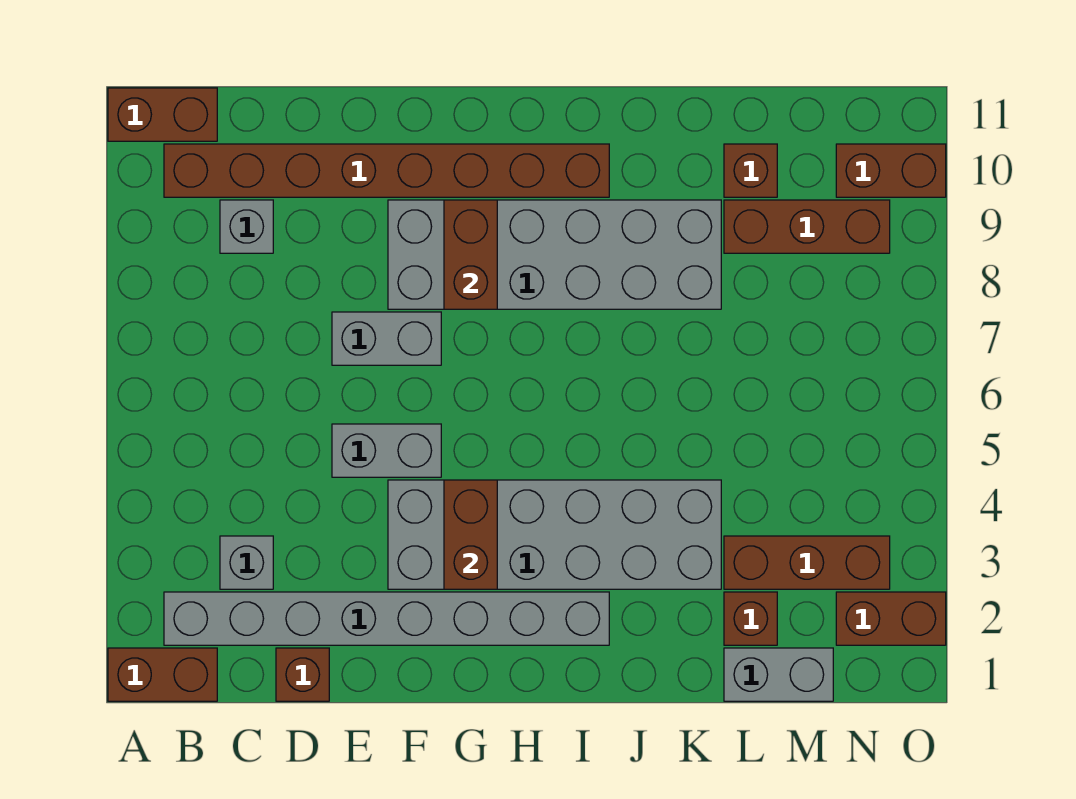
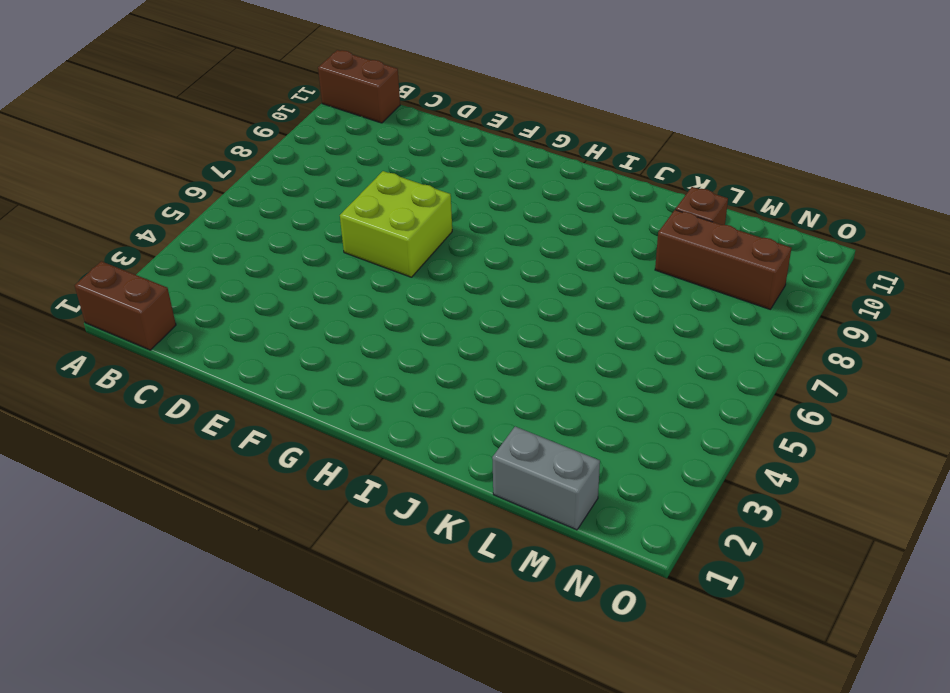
lime 2x2 brick [340,171,452,277] -> grey 1x2 brick [332,312,441,365]
none -> grey 1x8 brick [164,592,609,645]
none -> brown 1x8 brick [164,144,609,197]
none -> grey 1x1 brick [220,536,273,589]

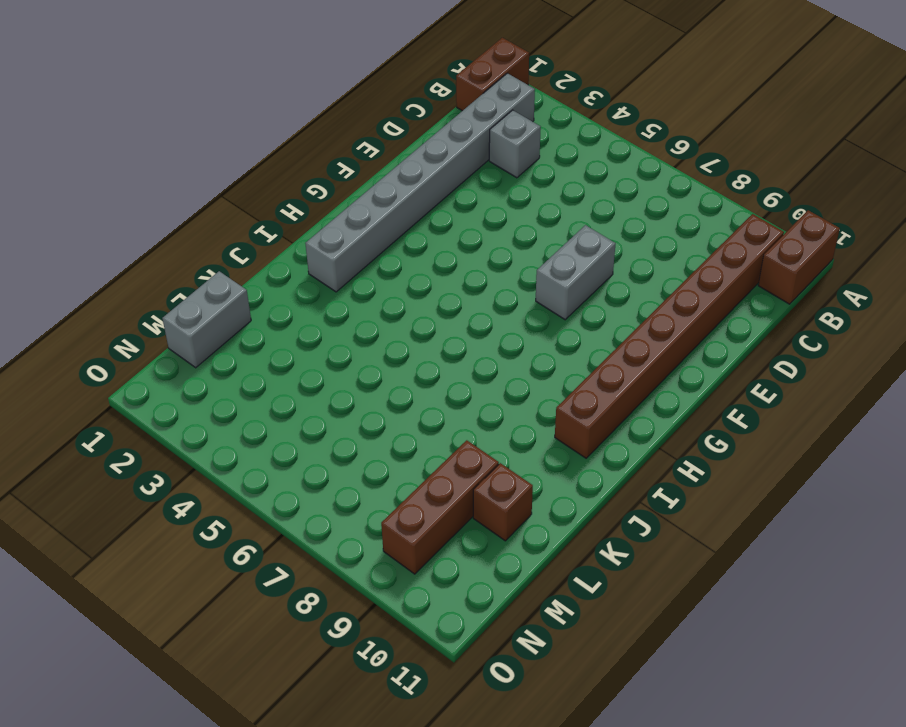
none -> grey 1x1 brick [220,200,273,253]
none -> brown 1x1 brick [276,648,329,701]
none -> grey 1x2 brick [332,424,441,477]

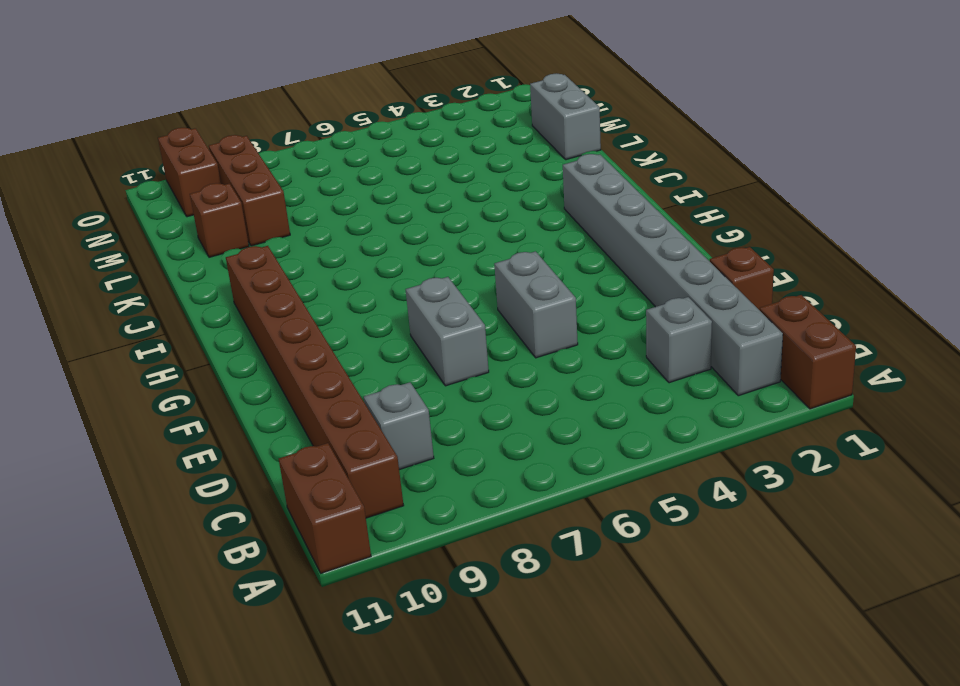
none -> grey 2x6 brick [388,480,721,589]
none -> grey 2x6 brick [388,200,721,309]
none -> brown 1x1 brick [724,592,777,645]

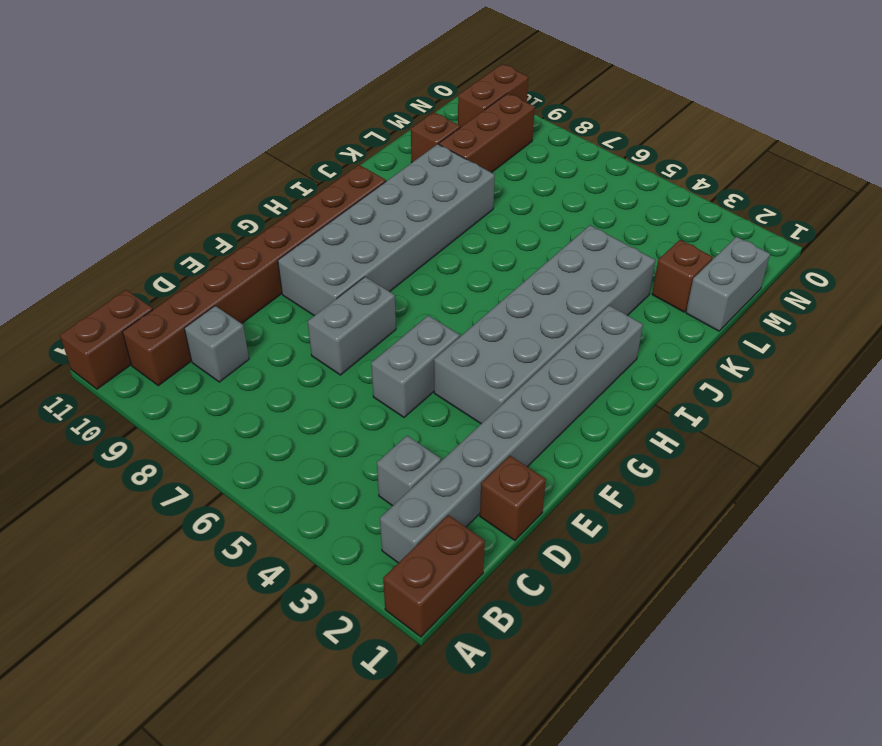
none -> brown 1x3 brick [724,536,890,589]
none -> brown 1x2 brick [836,592,946,645]
none -> brown 1x2 brick [444,480,497,589]

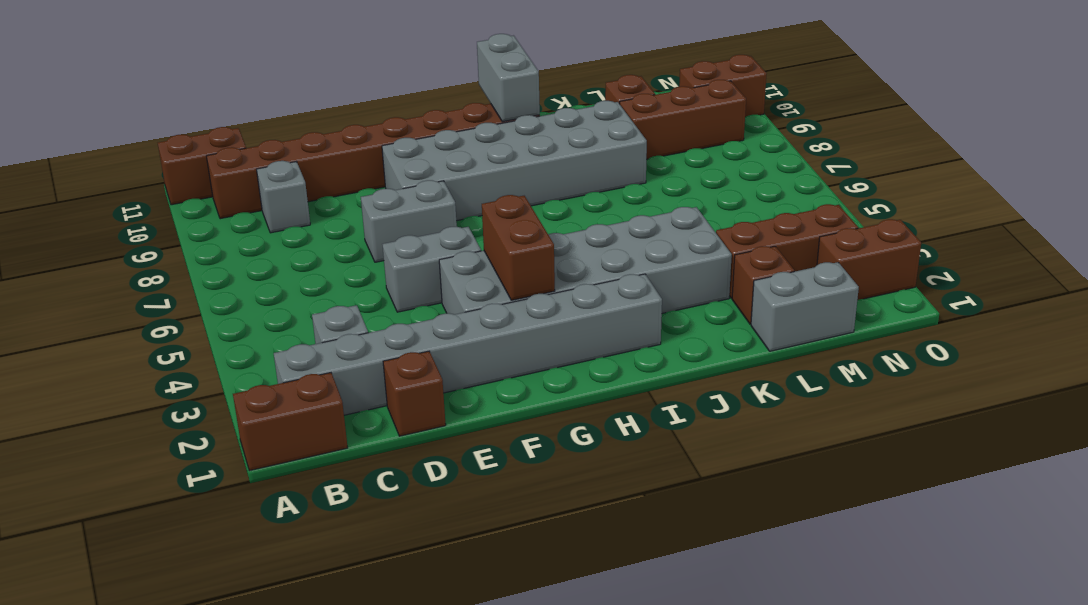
grey 1x2 brick [477,34,540,122] -> none
none -> brown 1x2 brick [444,200,497,309]

